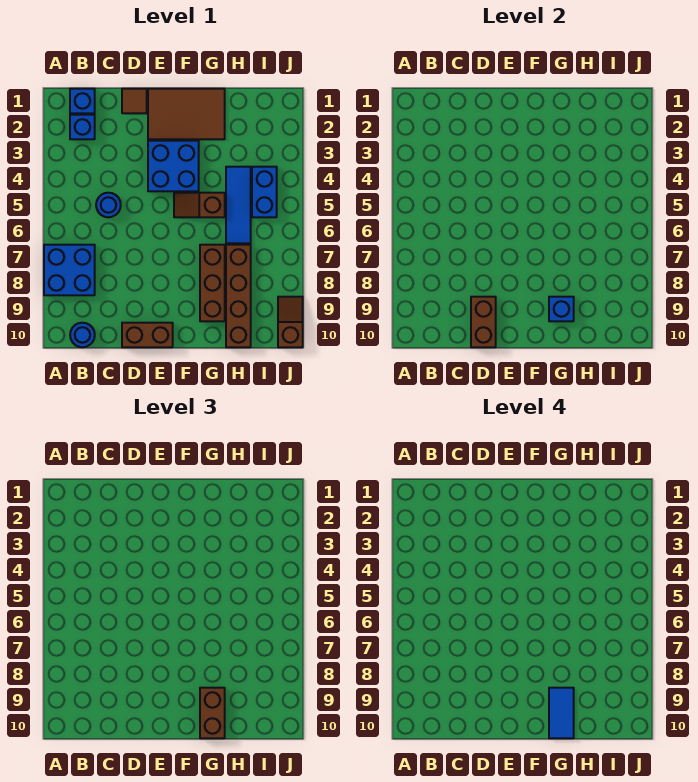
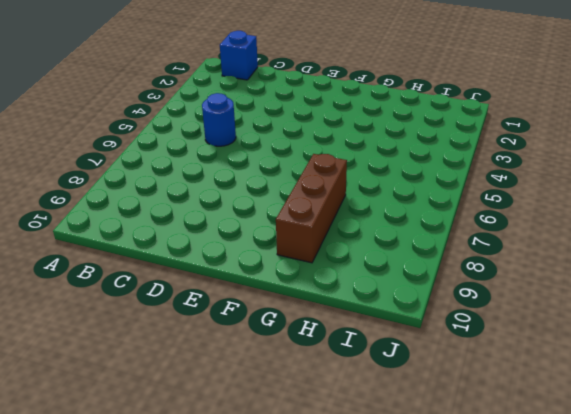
none -> blue 2x2 brick [44,245,95,295]
none -> blue 1x1 brick [70,115,95,139]
none -> blue 1x1 round brick [70,323,95,347]

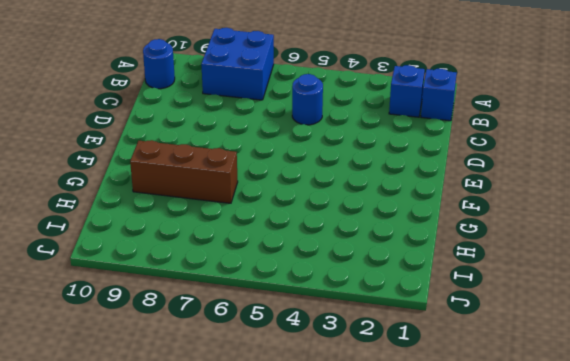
none -> brown 1x1 tile [122,89,147,113]
none -> brown 1x2 brick [122,323,173,347]
none -> brown 2x3 tile [148,89,225,139]

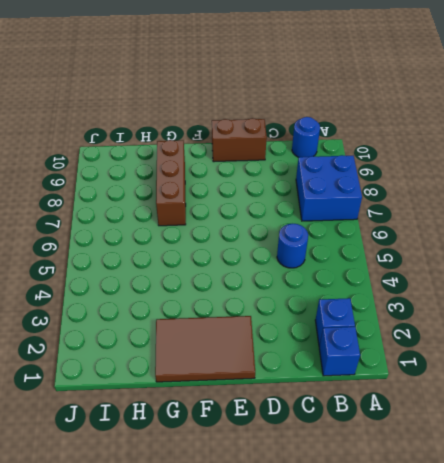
none -> brown 1x1 tile [122,89,147,113]
none -> blue 2x2 brick [148,141,199,191]
none -> brown 1x2 slope [174,193,225,217]

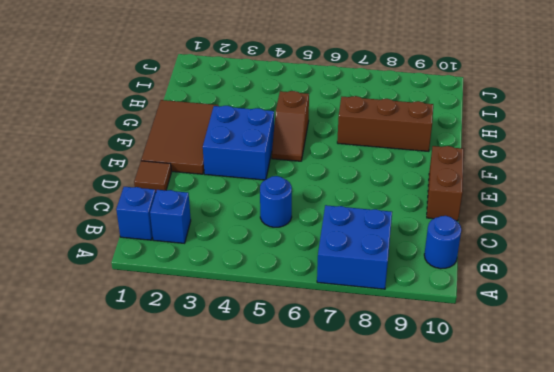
none -> blue 1x3 tile [226,167,251,243]
none -> brown 1x4 brick [226,245,251,347]
none -> blue 1x2 brick [252,167,277,217]

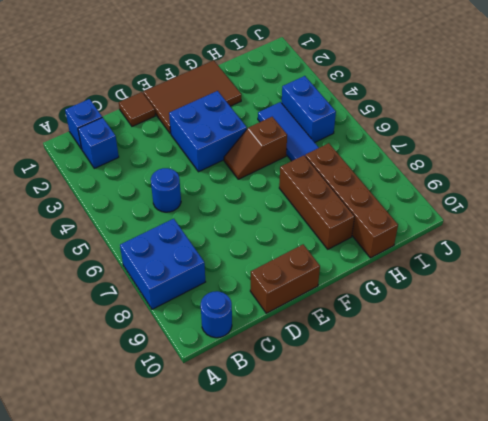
none -> brown 1x2 slope [278,297,303,347]
none -> brown 1x2 brick [471,297,496,347]
none -> blue 1x1 brick [549,297,574,321]

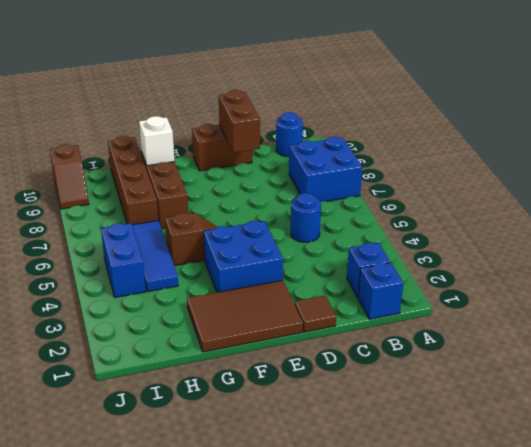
white 1x1 brick [139,116,174,166] -> blue 1x1 brick [549,297,574,321]
none -> brown 1x2 brick [200,688,225,738]
none -> blue 1x2 tile [549,688,574,738]

